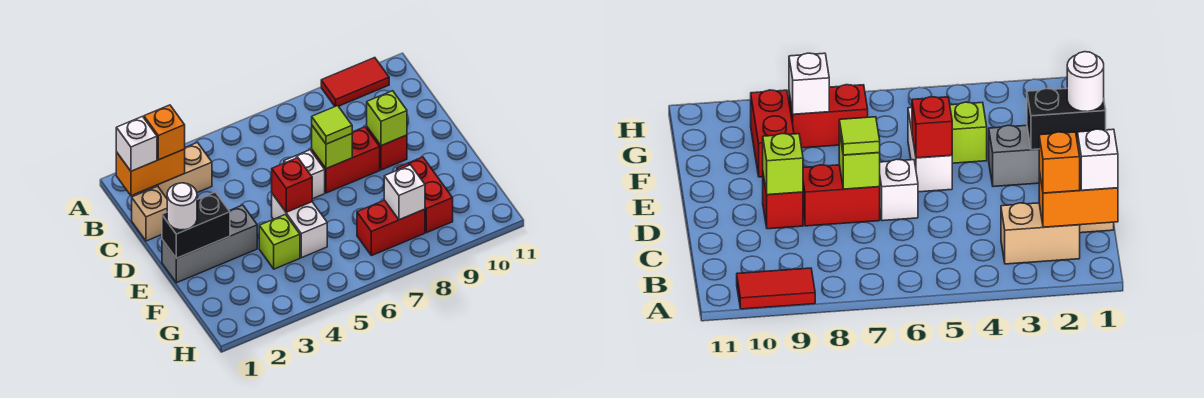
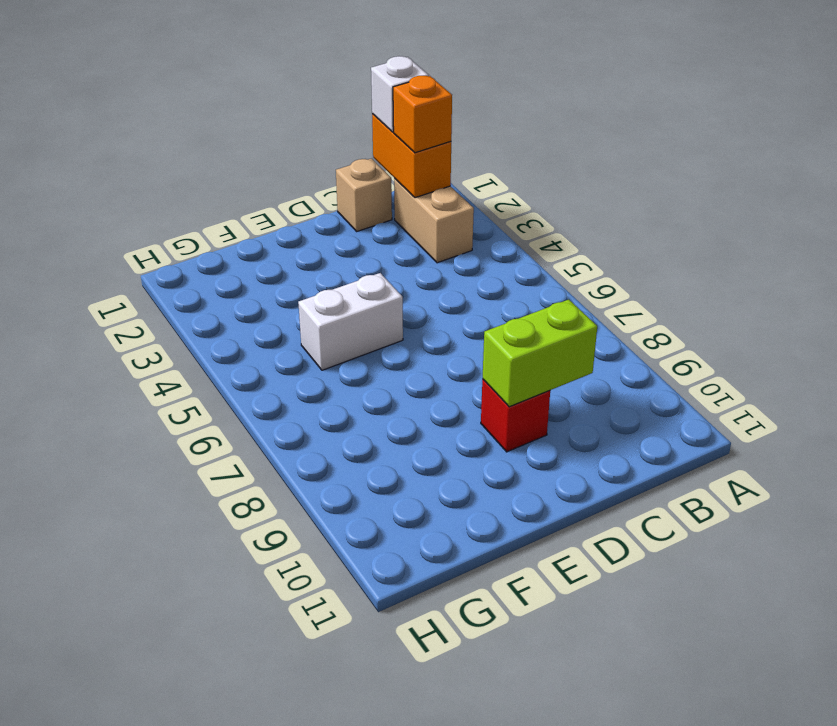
lime 1x2 brick [483,300,597,407] -> lime 1x1 brick [367,91,407,146]
none -> red 1x2 tile [321,58,389,106]
none -> white 1x1 brick [284,150,325,199]
none -> red 1x2 brick [312,127,380,193]

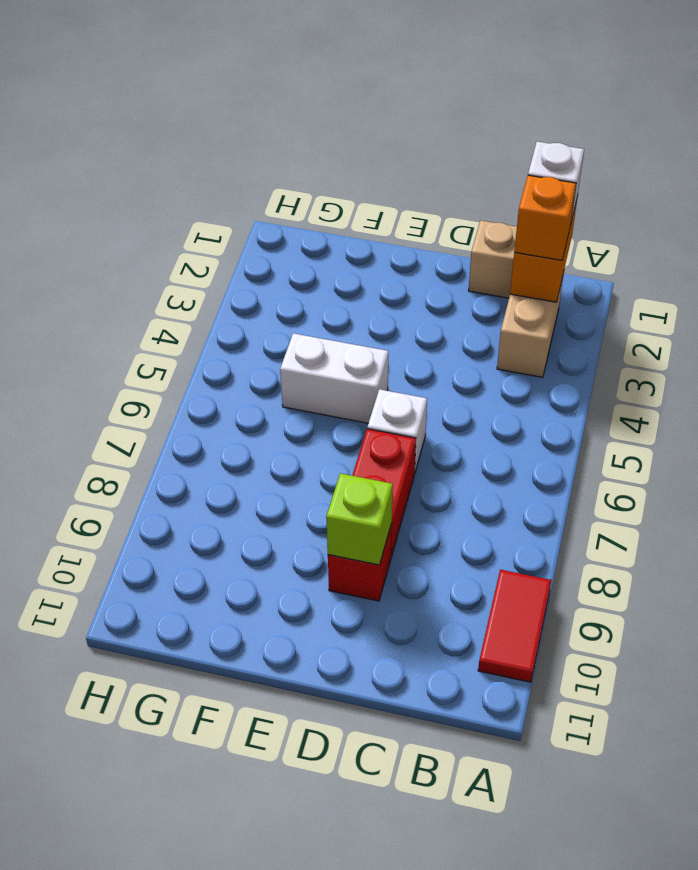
none -> grey 1x3 brick [162,205,257,283]
none -> lime 1x1 brick [259,215,300,269]
none -> red 1x2 brick [397,157,453,233]

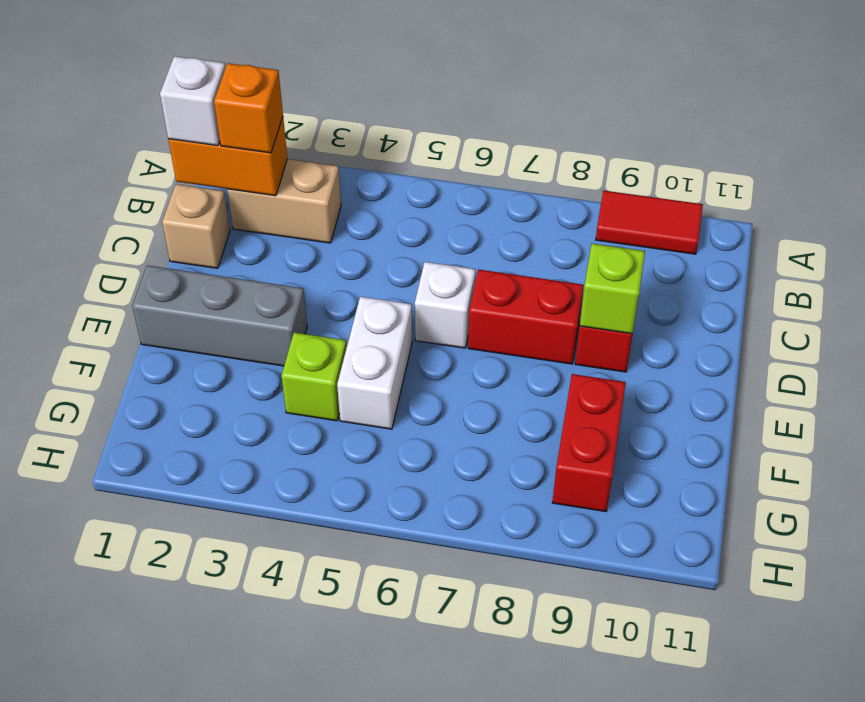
none -> red 1x2 brick [357,200,425,256]
none -> lime 1x1 brick [312,126,352,169]
none -> black 1x2 brick [162,192,230,258]

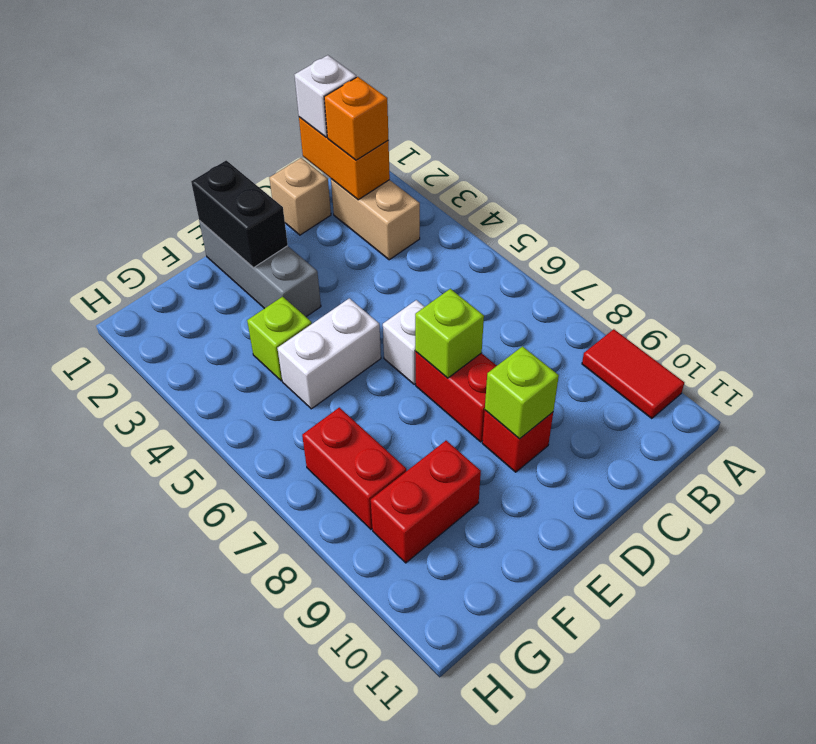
none -> red 1x1 brick [272,158,312,212]
none -> white 1x1 brick [384,165,425,220]
none -> lime 1x1 tile [312,106,352,144]

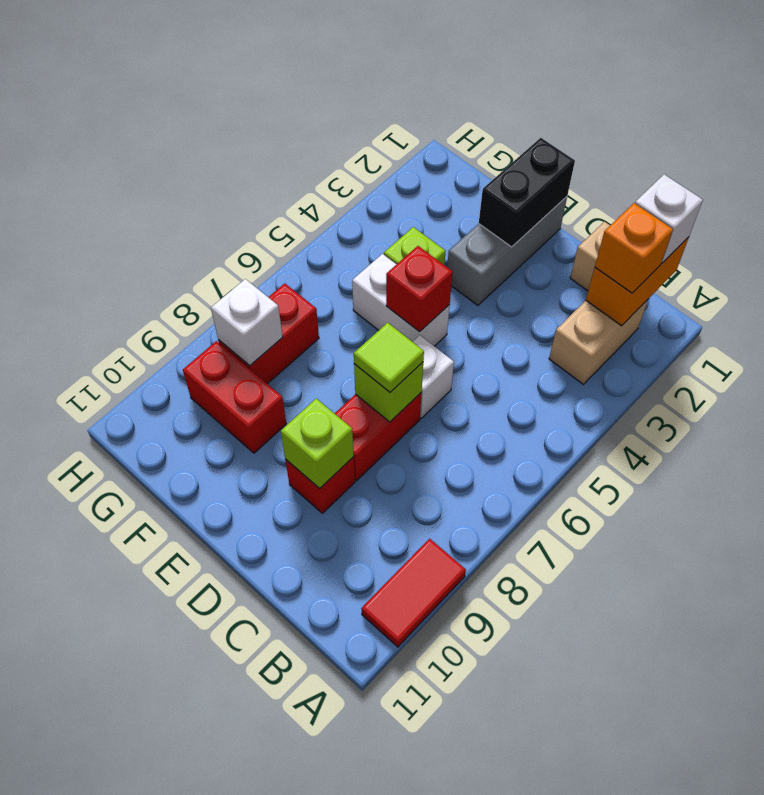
none -> white 1x1 round brick [167,183,197,230]

